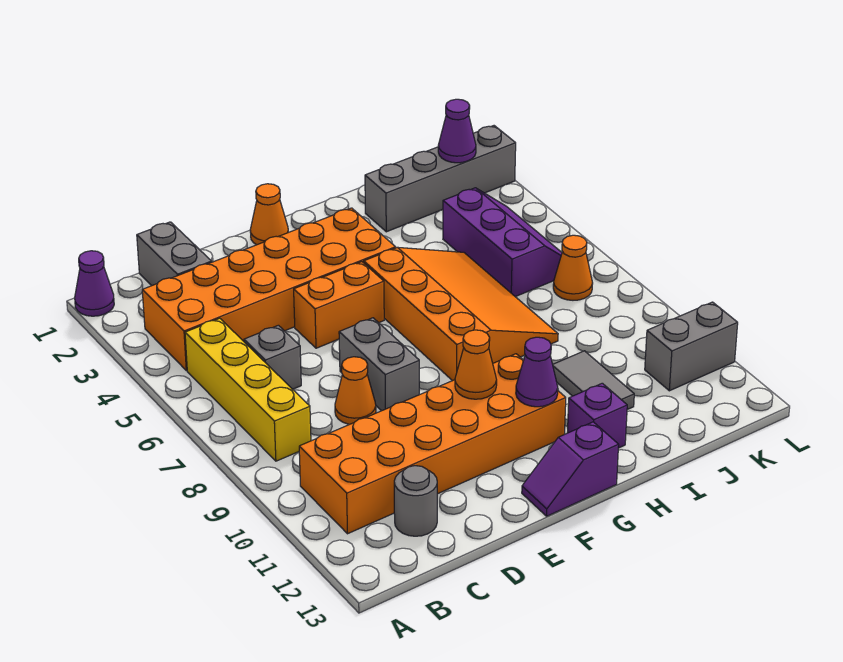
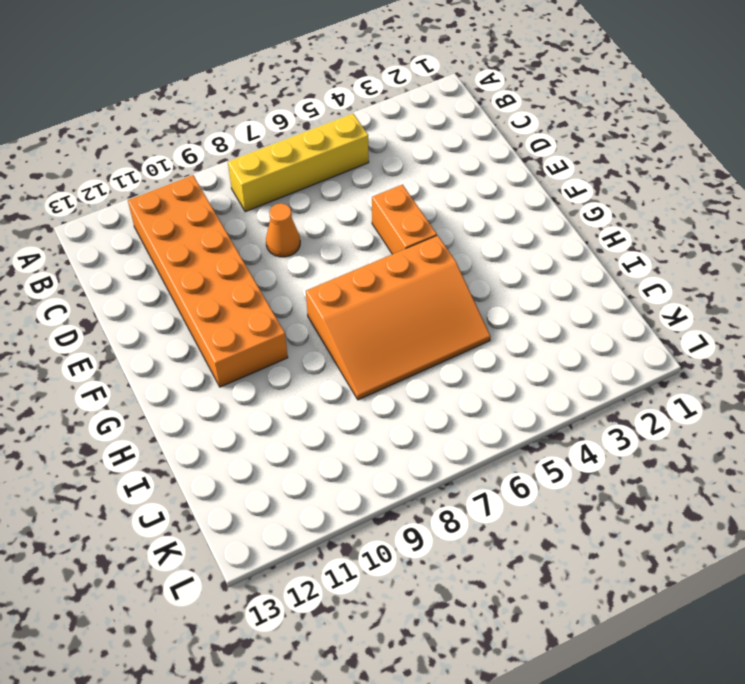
none -> purple 1x1 cone [75,251,114,316]
none -> orange 2x6 brick [142,208,396,371]
none -> grey 1x2 brick [137,222,212,286]

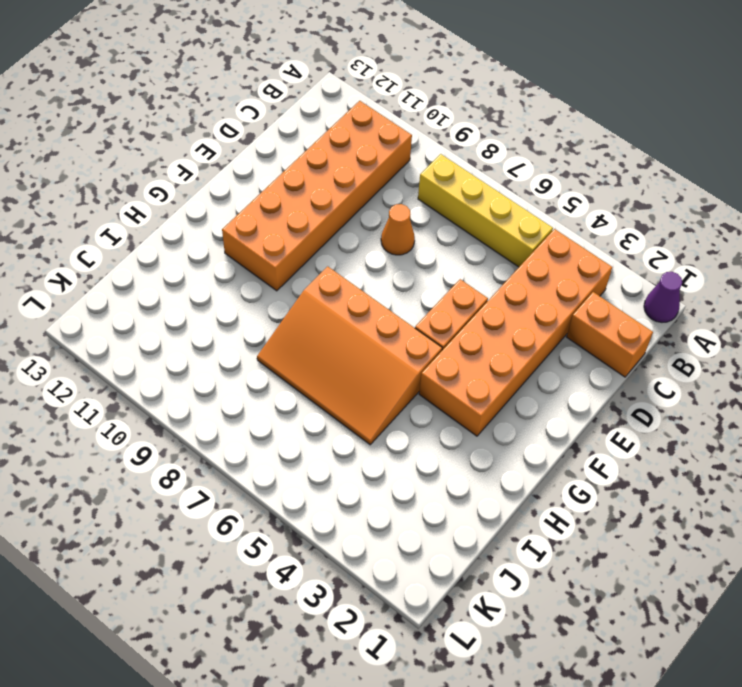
orange 1x2 brick [567,292,653,377] -> grey 1x2 brick [137,222,212,286]
none -> grey 1x1 brick [244,325,301,389]
none -> grey 1x1 round brick [394,466,437,536]
none -> grey 1x2 brick [339,318,419,411]

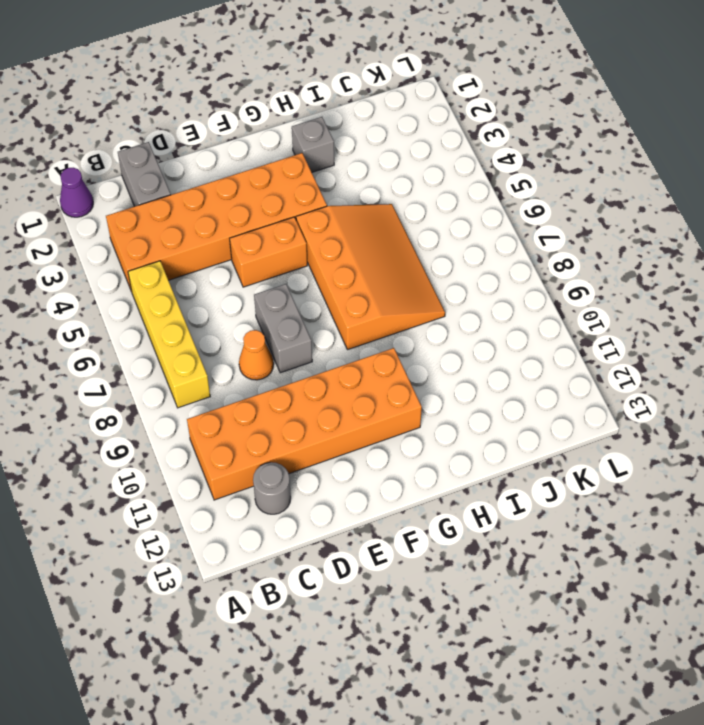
grey 1x1 brick [292,117,334,172] -> grey 1x1 brick moved to [244,325,301,389]
none -> orange 1x1 cone [250,184,288,245]
none -> purple 1x2 slope [522,422,619,516]
none -> purple 1x1 brick [567,383,627,448]

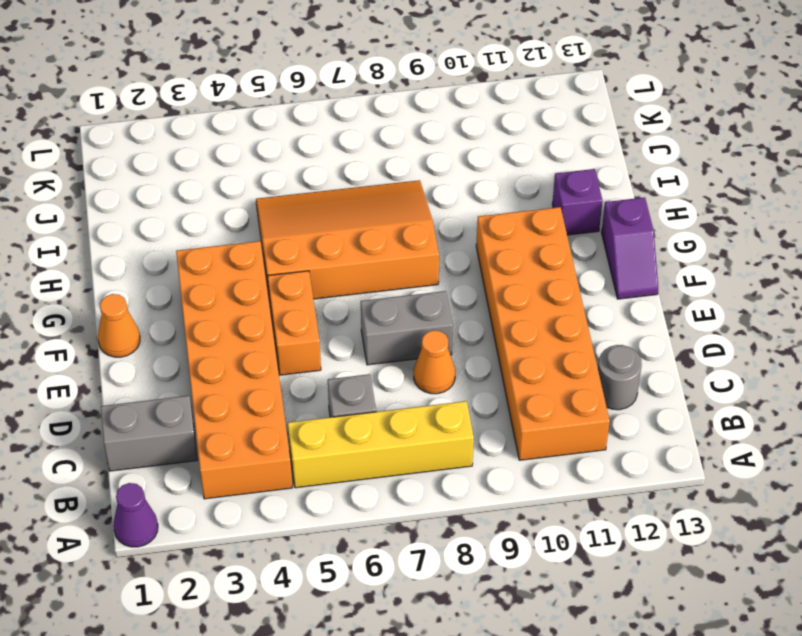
none -> grey 1x4 brick [365,126,516,232]
none -> grey 1x2 tile [553,351,634,410]
none -> purple 2x3 slope [443,188,562,297]

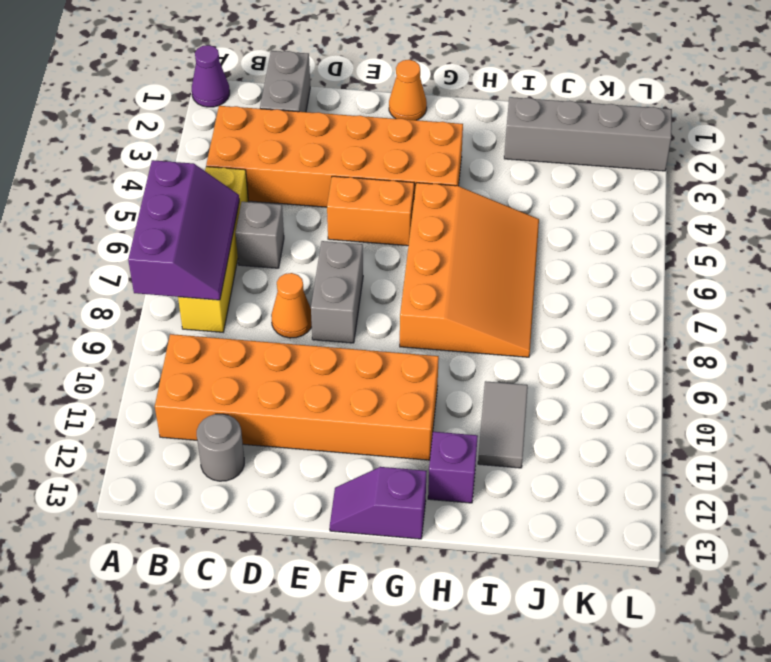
purple 2x3 slope [128,160,239,300] -> purple 2x3 slope moved to [443,188,562,297]
none -> orange 1x1 cone [553,235,593,300]
none -> grey 1x2 brick [645,302,738,391]
none -> orange 1x1 cone [455,330,497,399]

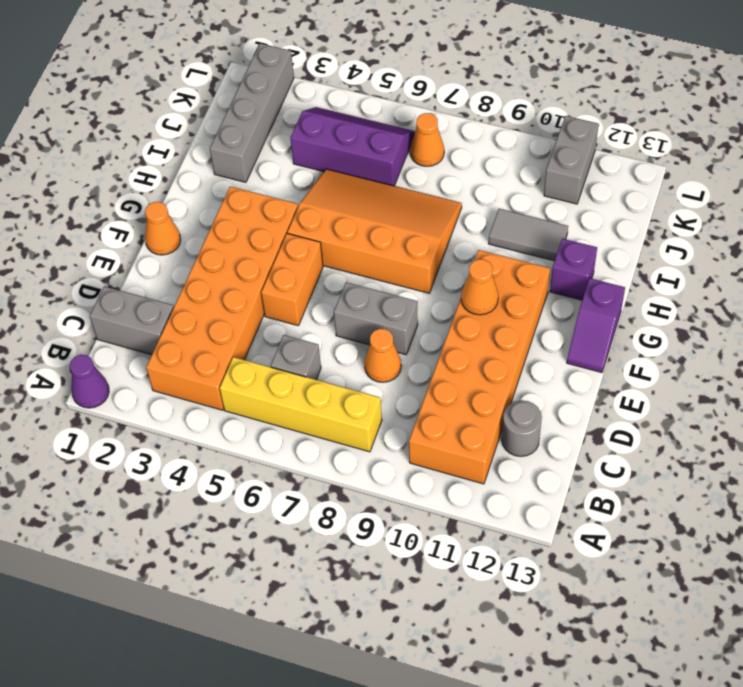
none -> purple 1x1 cone [516,337,558,407]
none -> purple 1x1 cone [438,99,476,163]

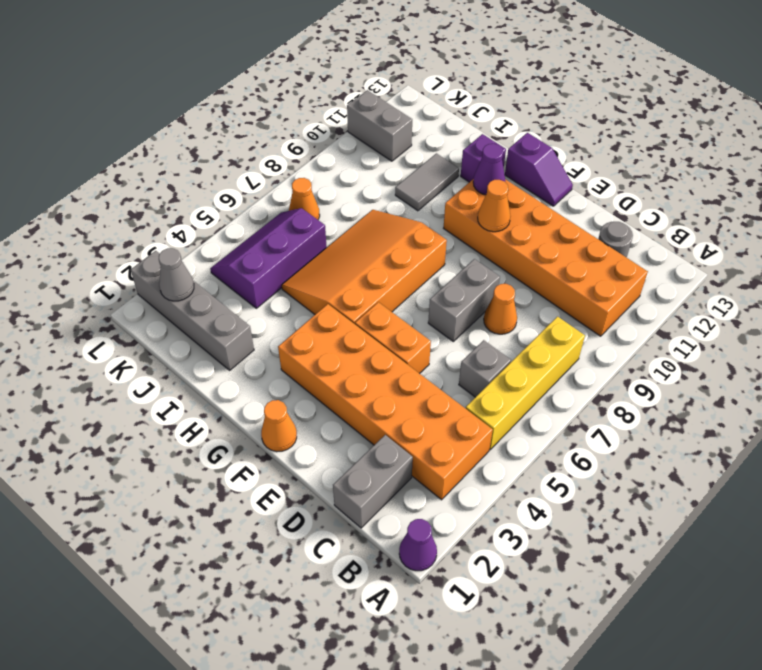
grey 1x1 cone [159,248,194,301] -> purple 1x1 cone [438,99,476,163]

